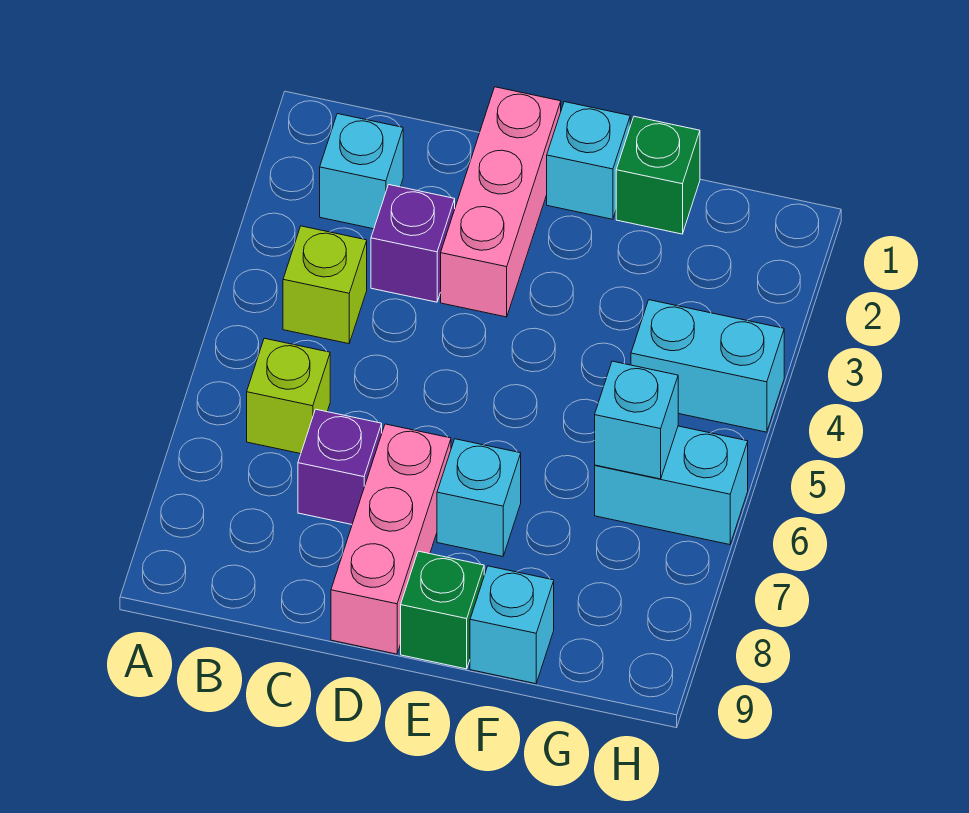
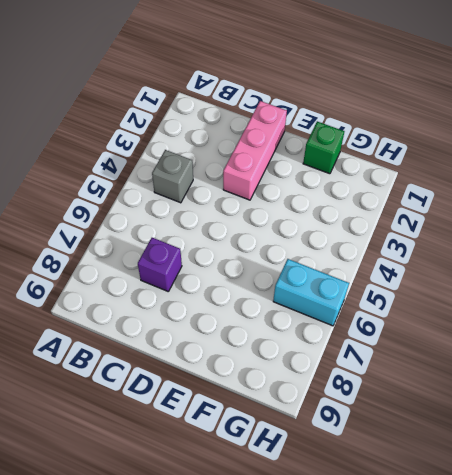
grey 1x1 brick [152,150,193,203] -> lime 1x1 brick [283,226,367,344]
none -> cyan 1x1 brick [320,114,403,229]
none -> lime 1x1 brick [247,338,330,454]
none -> purple 1x1 brick [371,185,455,302]

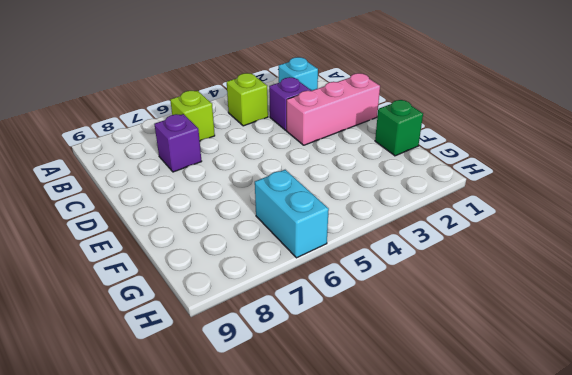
none -> pink 1x3 brick [331,424,451,654]
none -> cyan 1x1 brick [547,102,630,219]
none -> cyan 1x1 brick [437,439,521,556]

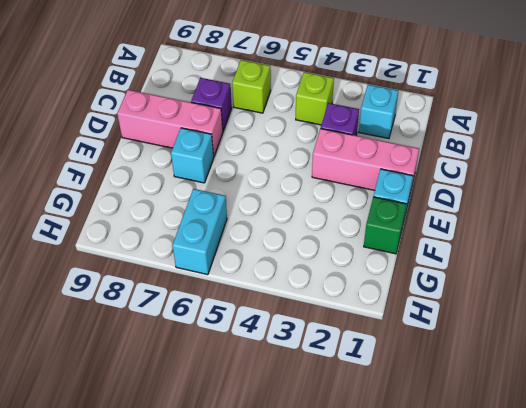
none -> green 1x1 brick [401,551,484,669]
none -> cyan 1x1 brick [470,566,554,684]
none -> cyan 1x2 brick [631,300,784,432]

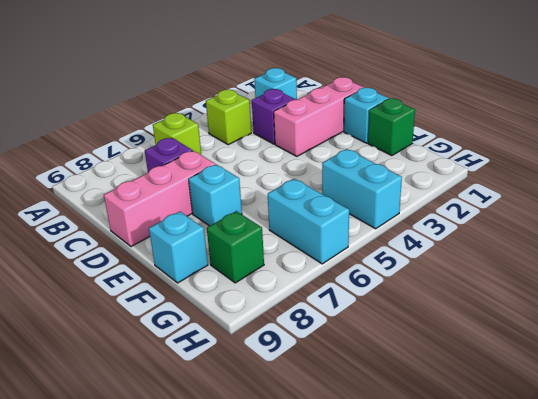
green 1x1 brick [207,211,264,283] -> green 1x1 brick moved to [401,551,484,669]
none -> cyan 1x1 brick [595,361,678,479]

